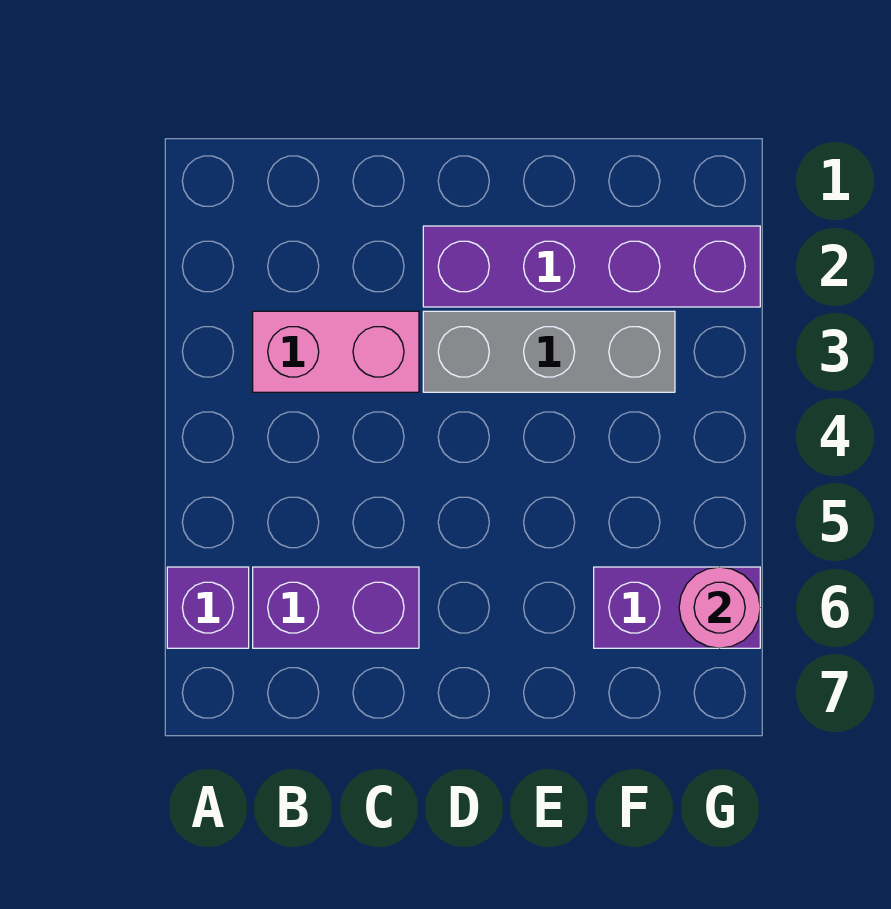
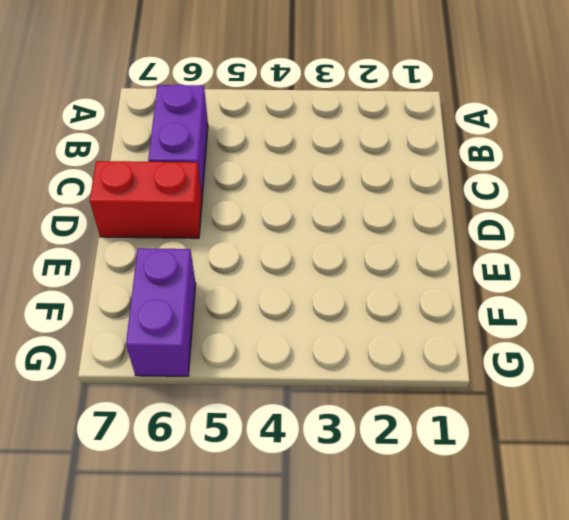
red 1x2 brick [90,161,202,238] -> none
none -> purple 1x1 brick [167,567,249,648]
none -> pink 1x2 brick [253,311,419,392]

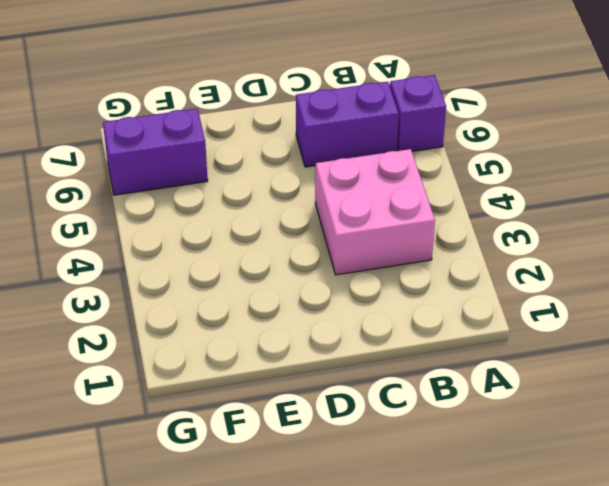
pink 2x2 brick [315,149,435,275] -> pink 1x2 brick [253,311,419,392]
none -> purple 1x4 brick [423,226,760,307]
none -> grey 1x3 brick [423,311,675,392]

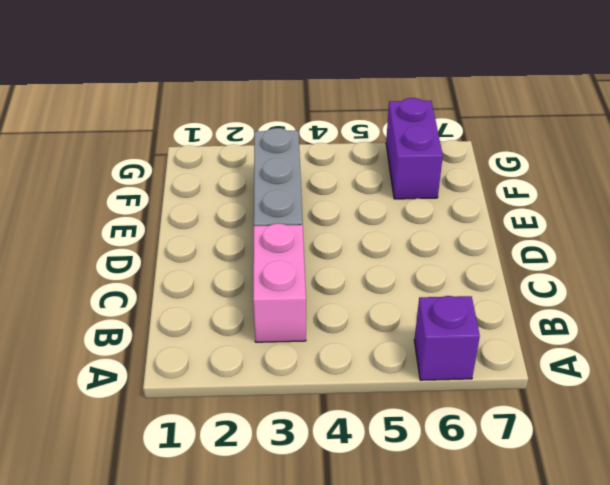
none -> purple 1x2 brick [253,567,419,648]
none -> purple 1x4 brick [423,226,760,307]

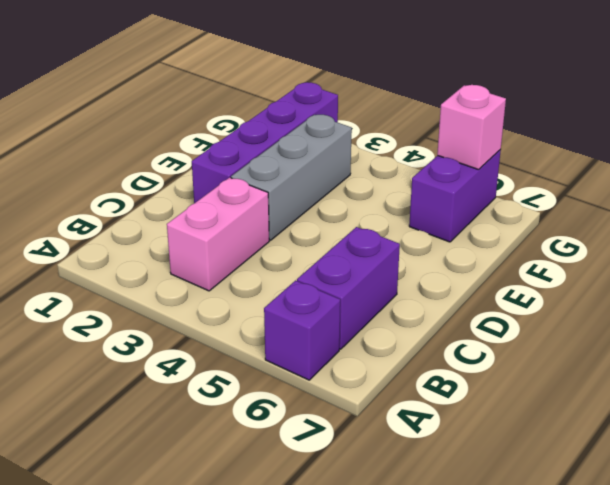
pink 1x1 brick [437,85,506,170] -> pink 1x1 round brick [679,567,760,648]

